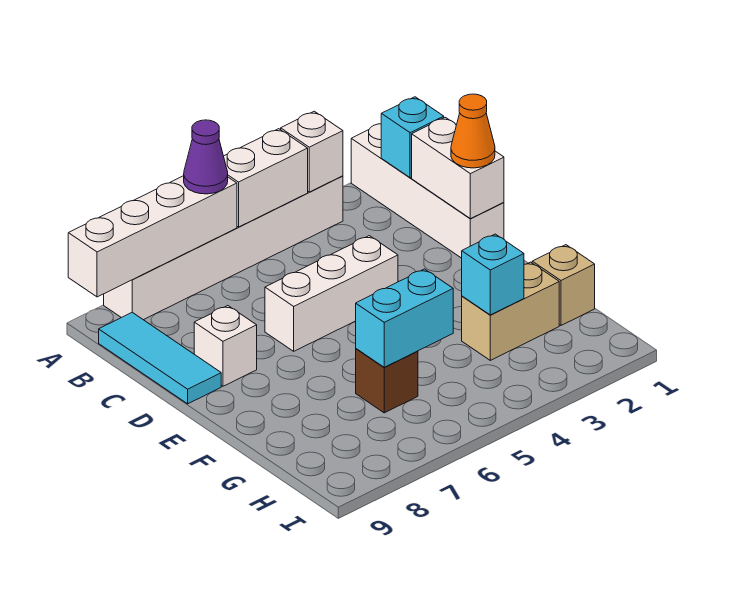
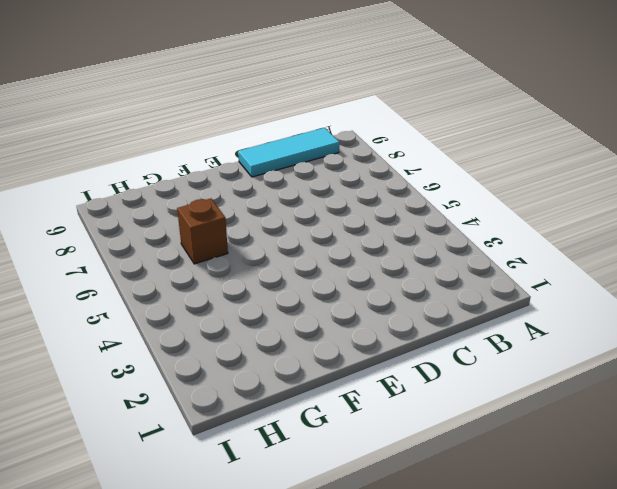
none -> white 1x4 brick [351,124,504,258]
none -> white 1x6 brick [104,176,343,320]
none -> white 1x3 brick [265,236,398,351]

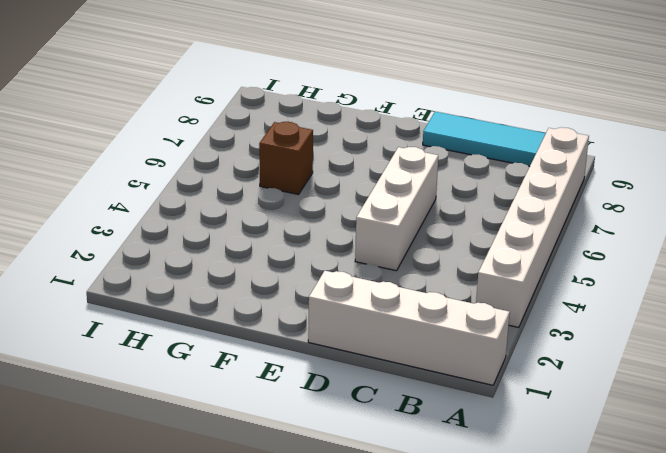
none -> white 1x1 brick [194,306,257,386]
none -> tan 1x1 brick [532,245,595,325]
none -> tan 1x2 brick [462,262,559,360]

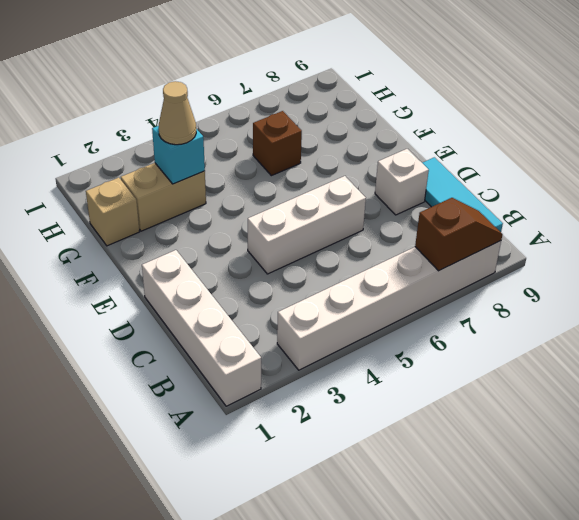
brown 1x2 slope [415,198,503,271] -> white 1x4 brick [68,176,237,297]
tan 1x1 cone [159,81,196,145] -> none
none -> white 1x1 brick [281,111,343,192]
none -> white 1x2 brick [224,129,308,227]
none -> cyan 1x1 brick [381,97,444,178]

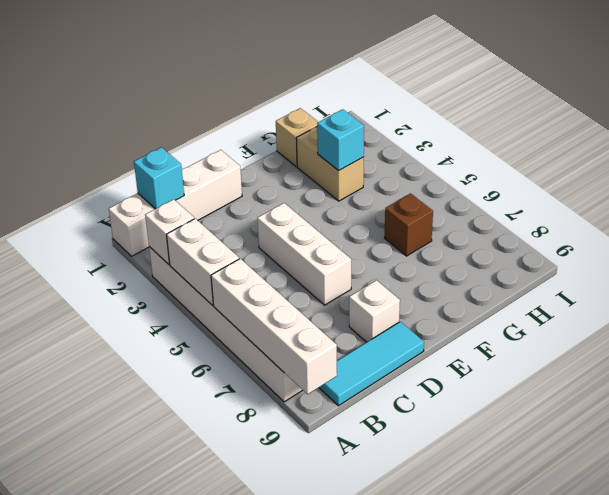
none -> white 1x2 brick [412,117,504,219]
none -> cyan 1x2 brick [356,269,453,367]
none -> purple 1x1 cone [184,120,228,194]

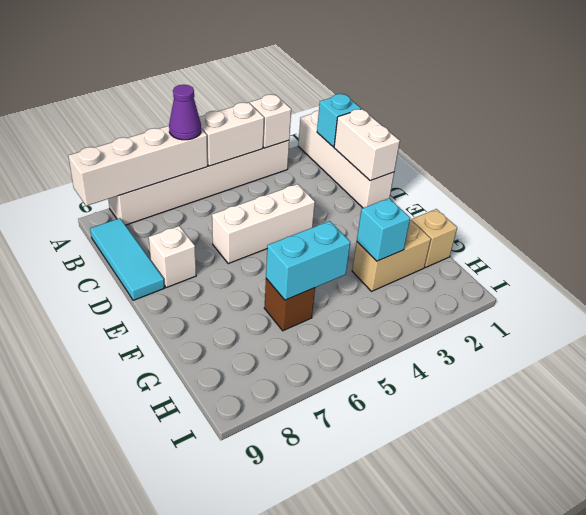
none -> orange 1x1 cone [451,94,495,168]

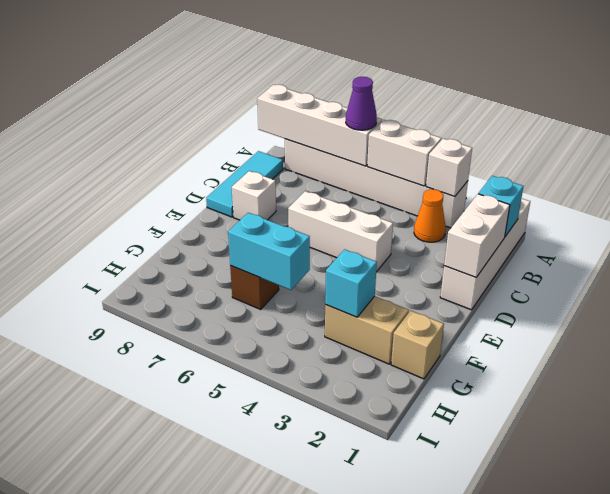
orange 1x1 cone [414,189,446,242] -> orange 1x1 cone moved to [451,94,495,168]

